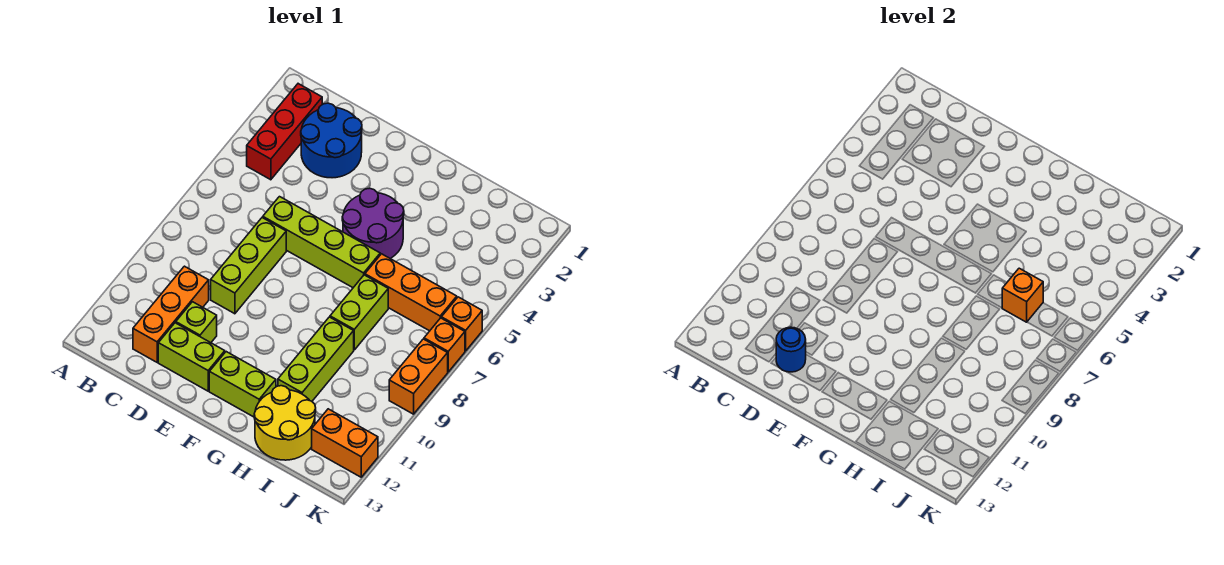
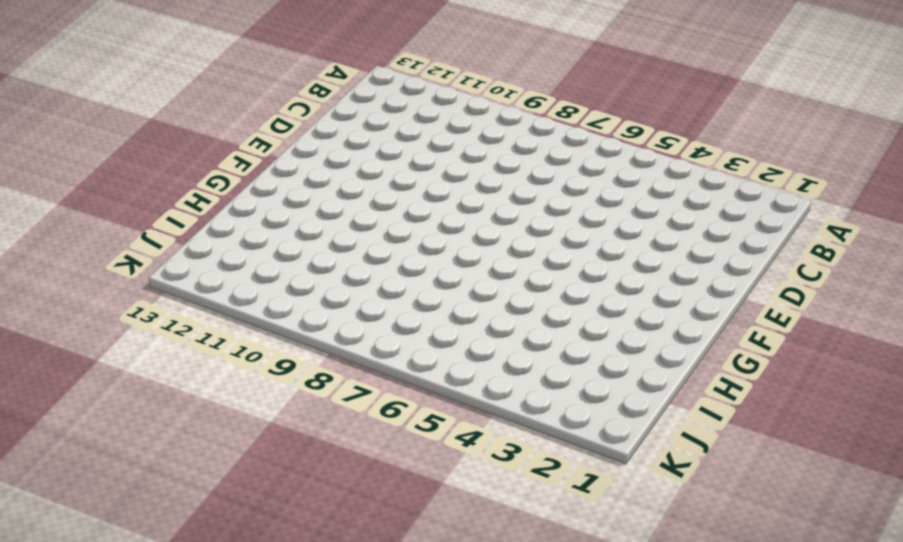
none -> red 1x3 brick [247,84,322,180]
none -> blue 2x2 round brick [301,103,362,178]
none -> orange 1x3 brick [133,266,209,362]

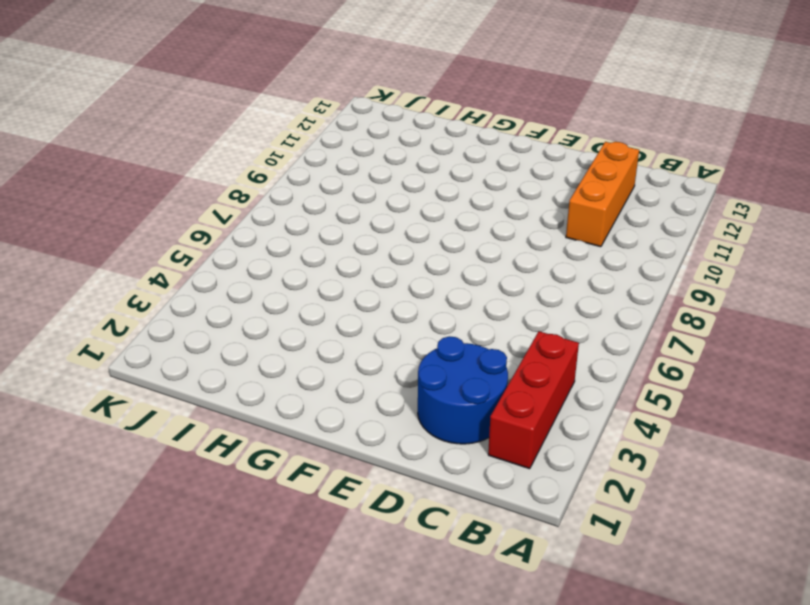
none -> lime 1x4 brick [263,197,380,288]
none -> lime 1x3 brick [211,217,286,314]
none -> lime 1x1 brick [176,302,217,343]

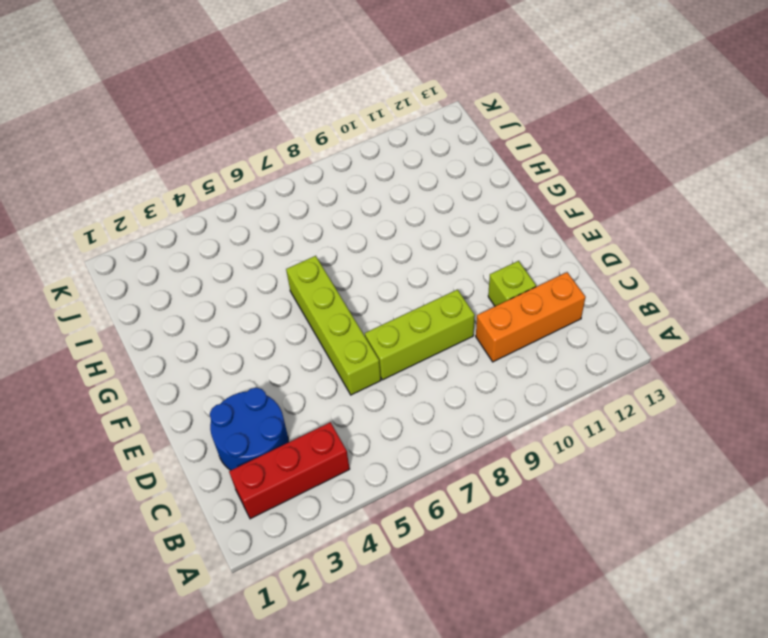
none -> lime 1x2 brick [158,323,225,391]
none -> purple 2x2 round brick [342,188,404,259]
none -> lime 1x2 brick [209,352,276,417]

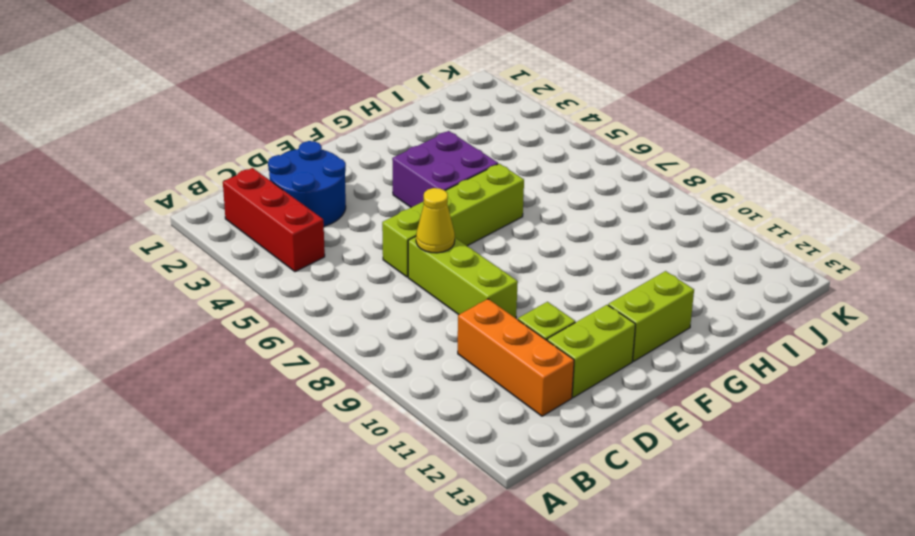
yellow 1x1 cone [416,188,455,253] -> none
purple 2x2 brick [392,131,498,207] -> purple 2x2 round brick [342,188,404,259]
none -> orange 1x3 brick [365,254,457,331]
none -> lime 1x2 brick [330,275,388,350]
none -> lime 1x3 brick [278,317,354,401]

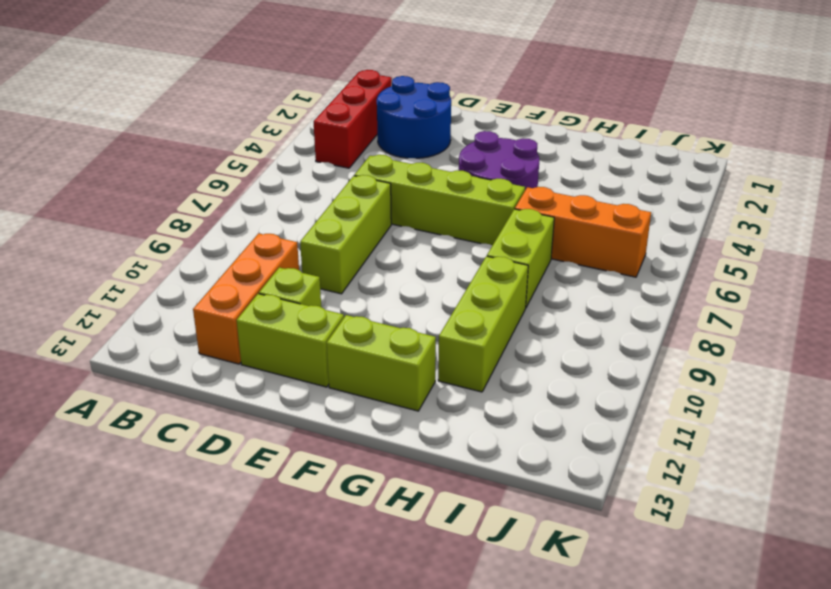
none -> yellow 2x2 round brick [254,386,316,460]
none -> orange 1x2 brick [312,409,378,477]
none -> orange 1x1 brick [441,297,482,351]

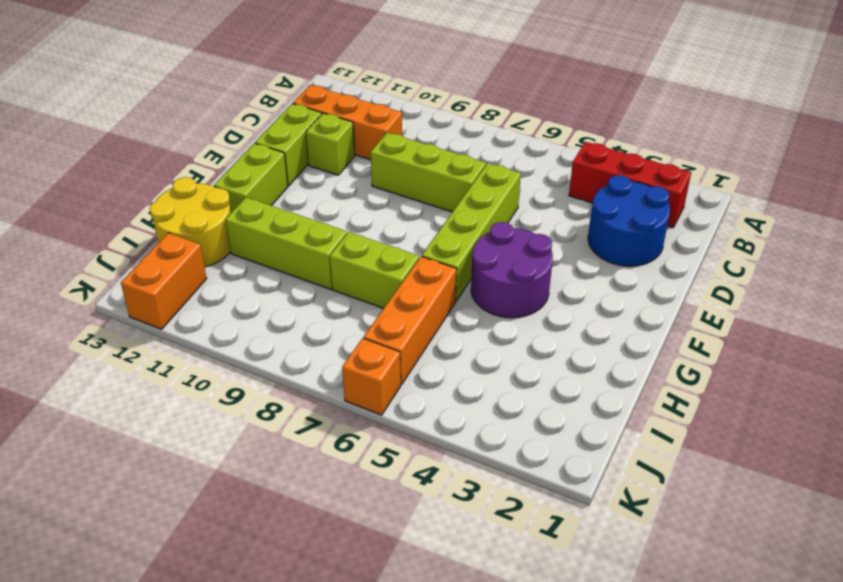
none -> orange 1x1 brick [424,318,465,372]
none -> orange 1x2 brick [389,339,448,414]
none -> blue 1x1 round brick [776,327,806,372]

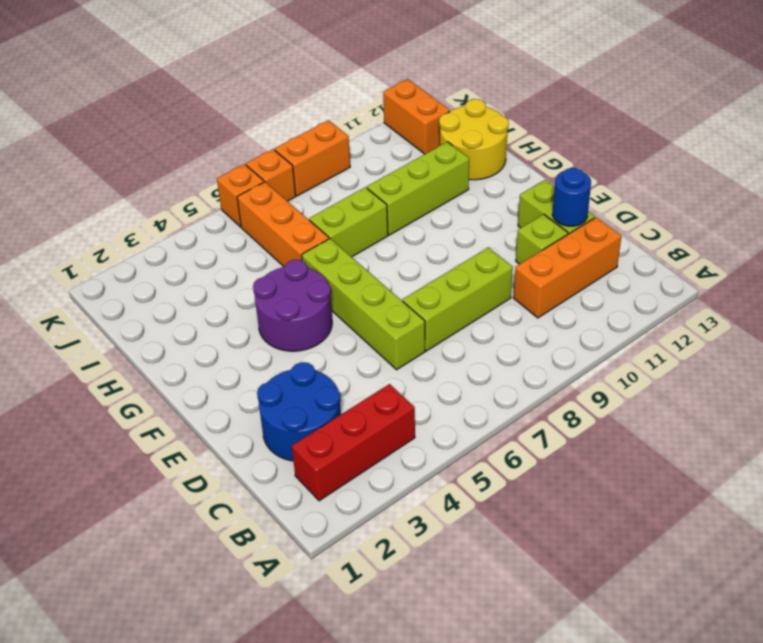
none -> lime 1x2 brick [209,352,276,417]
none -> orange 1x1 brick [1002,268,1043,322]

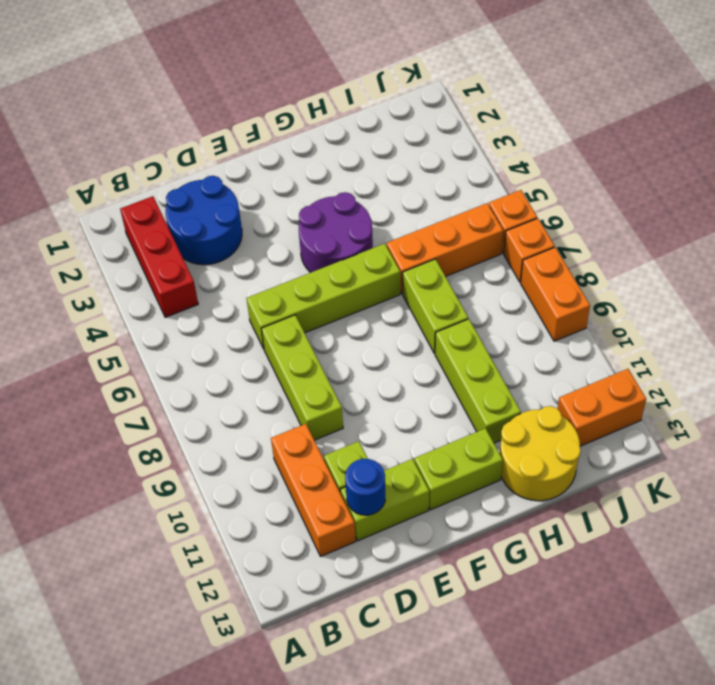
none -> orange 1x1 brick [1002,268,1043,322]

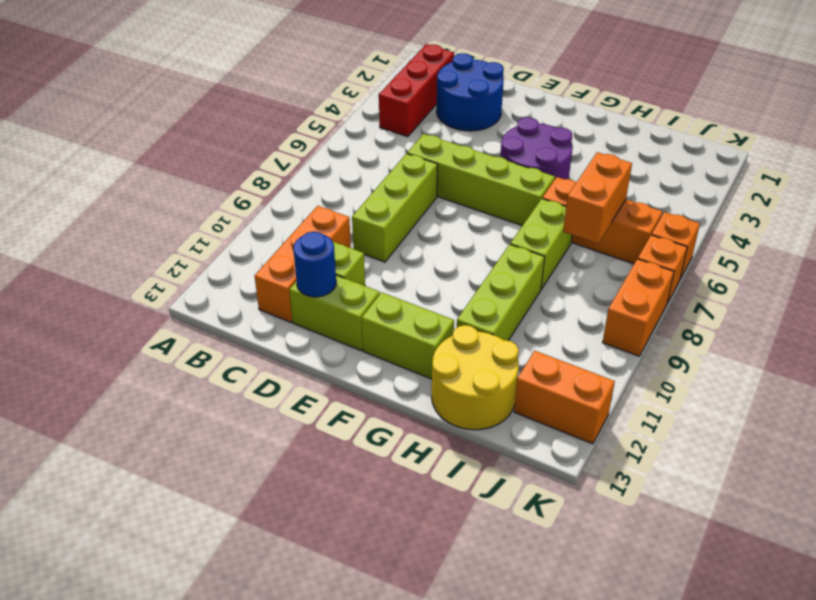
orange 1x2 brick [563,152,632,243] -> orange 1x1 brick [1002,268,1043,322]

